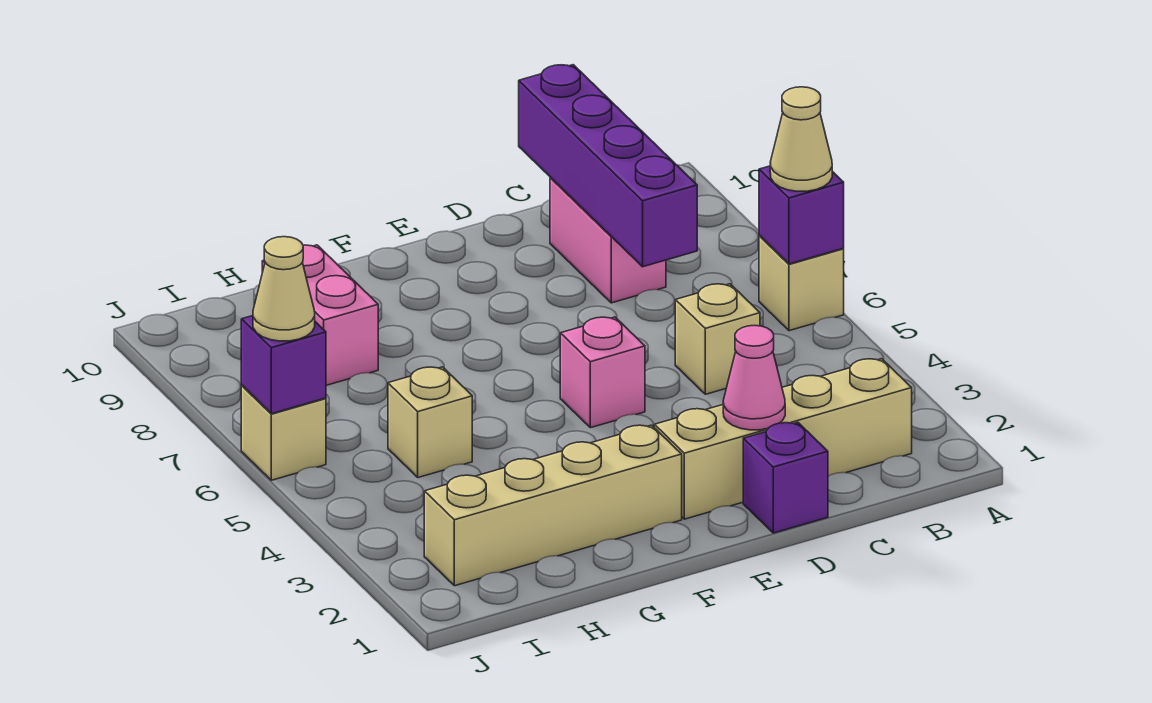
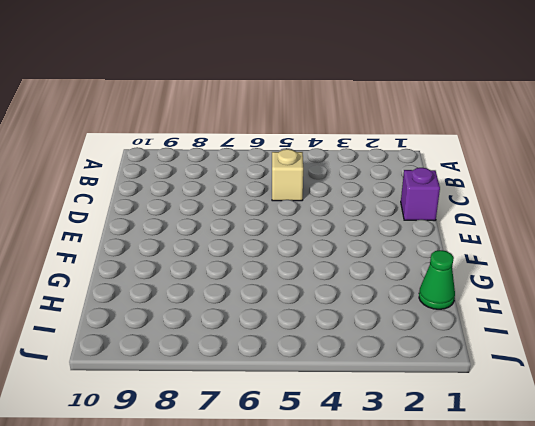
green 1x1 cone [419,250,455,309] -> none
none -> tan 1x1 brick [759,236,844,331]
none -> tan 1x4 brick [654,359,912,519]
none -> pink 1x2 brick [550,177,666,303]

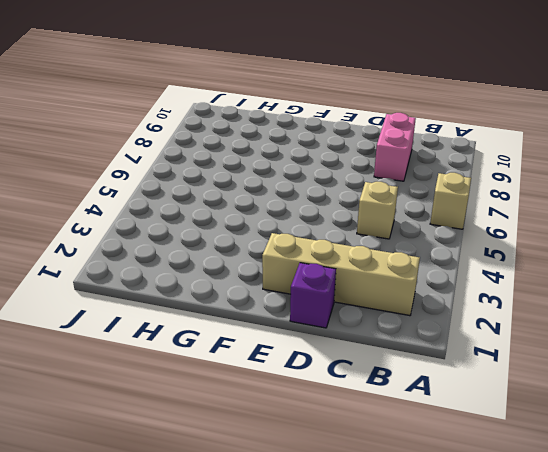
none -> pink 1x1 brick [560,317,645,428]
none -> tan 1x4 brick [424,425,682,586]
none -> tan 1x1 brick [388,367,472,478]

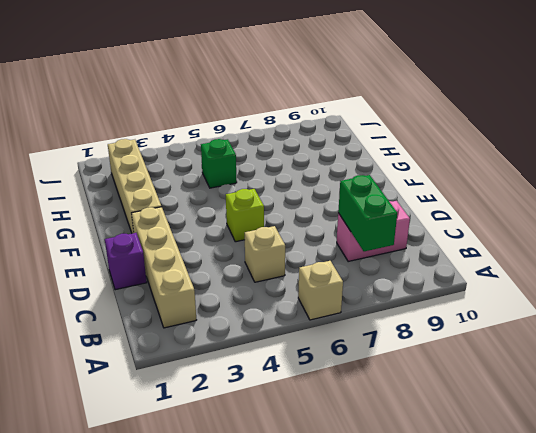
green 1x2 brick [338,175,397,251] -> purple 1x4 brick [519,65,697,267]
lime 1x1 brick [226,189,264,242] -> pink 1x1 brick [560,317,645,428]
green 1x1 brick [201,139,237,188] -> tan 1x1 brick [388,367,472,478]
none -> pink 1x2 brick [262,245,378,385]
none -> tan 1x1 brick [241,386,326,480]
none -> purple 1x1 brick [759,166,844,264]

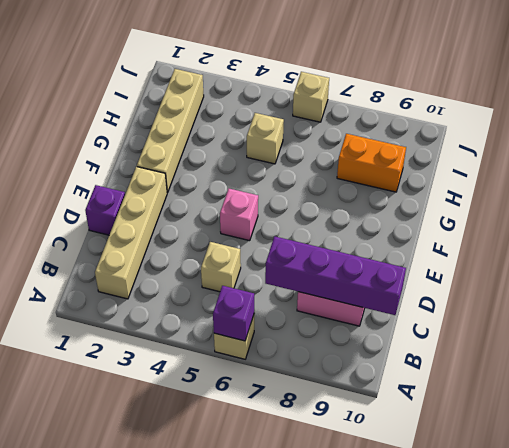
orange 1x2 brick [337,134,406,192] -> pink 1x2 brick [262,245,378,385]
none -> pink 1x1 cone [723,325,785,430]
none -> purple 1x1 brick [241,316,326,414]
none -> tan 1x1 cone [770,87,832,191]

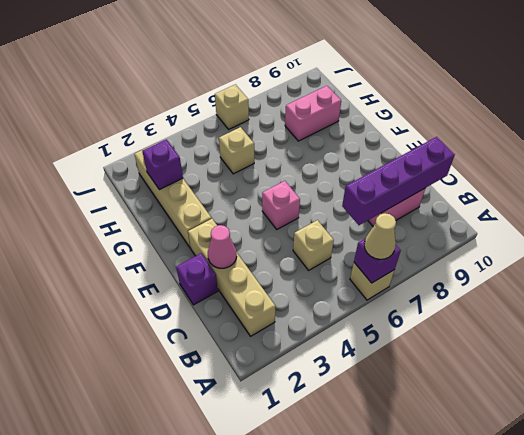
purple 1x1 brick [142,139,183,190] -> purple 1x1 brick moved to [241,316,326,414]
none -> tan 1x1 cone [253,237,315,341]

